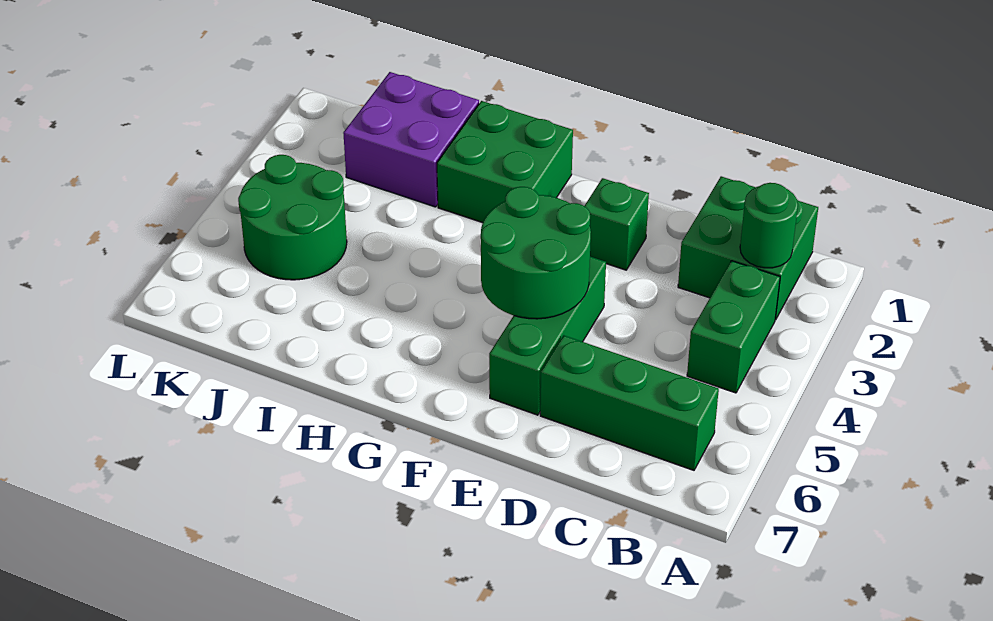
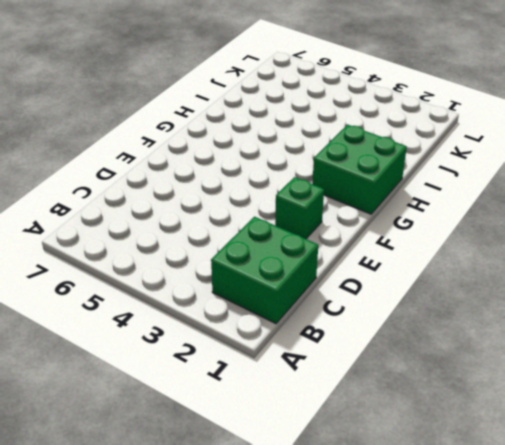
none -> green 1x2 brick [687,261,780,393]
none -> green 1x3 brick [540,336,719,470]

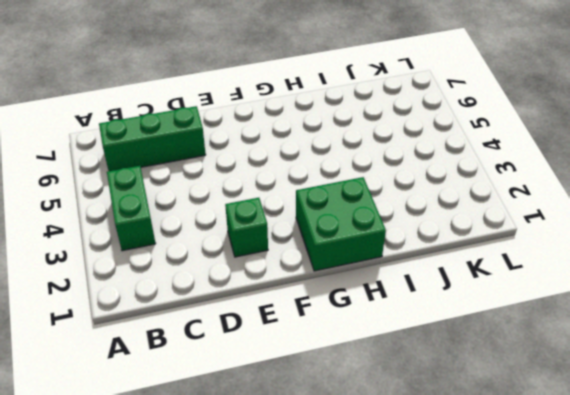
none -> green 2x2 brick [678,176,818,320]
none -> green 1x3 brick [489,257,606,415]

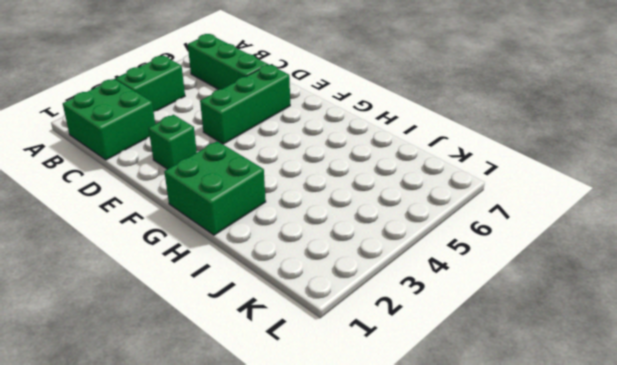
none -> purple 2x2 brick [343,72,479,207]
none -> green 2x2 round brick [238,155,347,280]

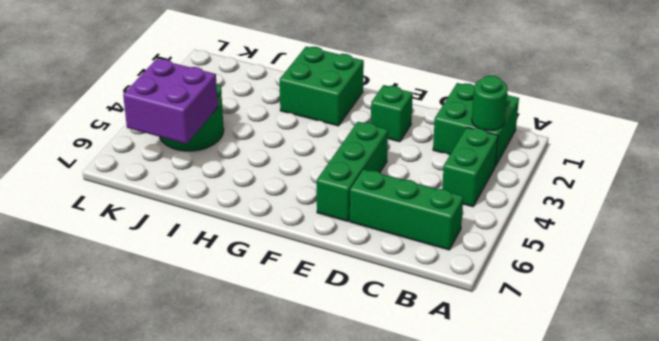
purple 2x2 brick [123,59,218,144] -> purple 2x2 brick moved to [343,72,479,207]
none -> green 2x2 round brick [481,187,591,319]

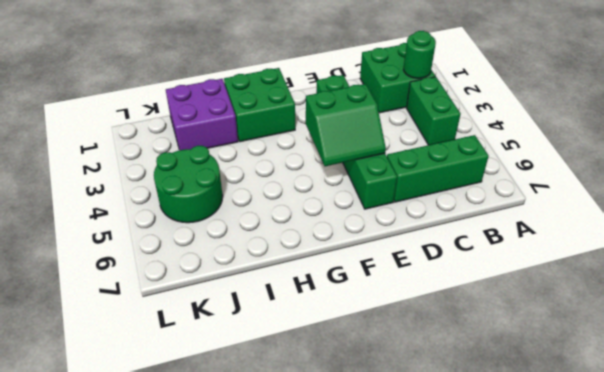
green 2x2 slope [306,84,386,166] -> green 2x2 round brick [481,187,591,319]

